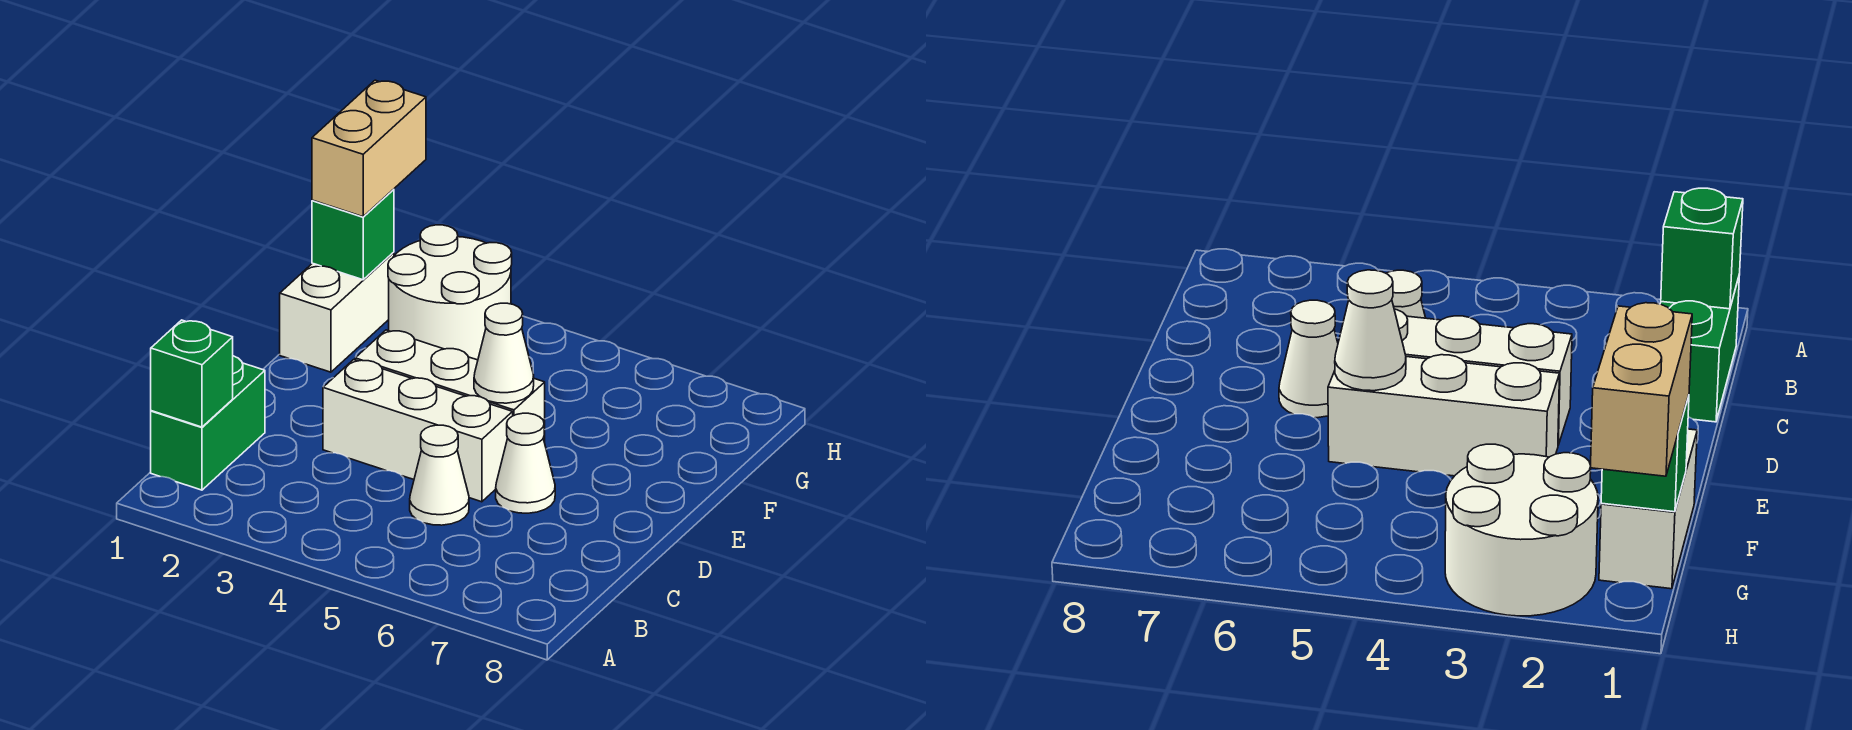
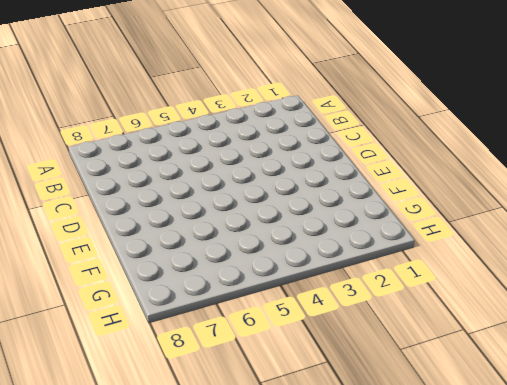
none -> green 1x2 brick [151,356,265,490]
none -> white 1x1 cone [410,425,469,525]

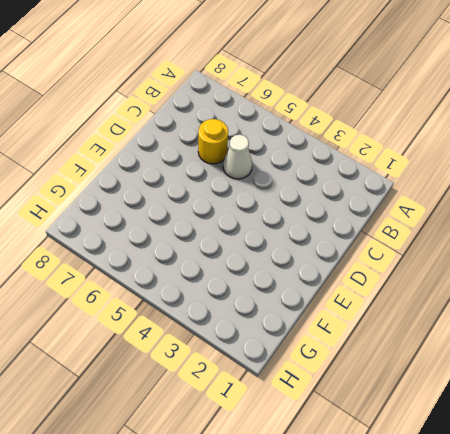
yellow 1x1 round brick [198,119,228,164] -> none
none -> green 1x2 brick [151,356,265,490]
none -> white 1x3 brick [323,360,513,502]

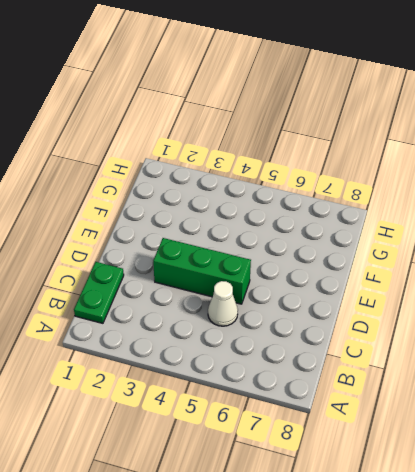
green 1x2 plate [74,262,124,323] -> green 1x2 brick [151,356,265,490]
green 1x3 brick [153,238,251,304] -> white 1x3 brick [323,360,513,502]
none -> white 1x1 cone [496,413,555,513]
none -> white 1x3 brick [355,330,545,442]

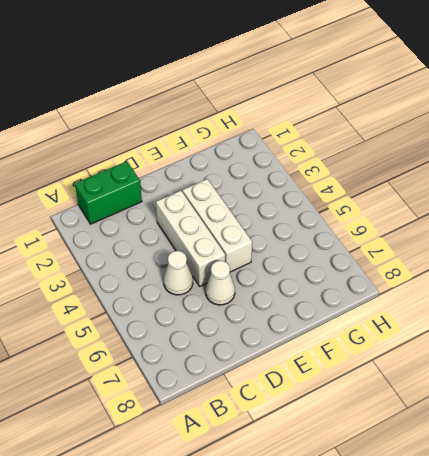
none -> white 1x2 brick [280,252,394,372]
none -> white 2x2 round brick [388,225,512,360]

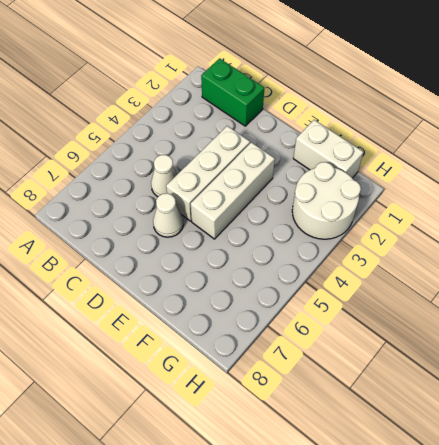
none -> green 1x1 brick [151,320,233,427]
none -> white 1x1 cone [474,303,534,403]

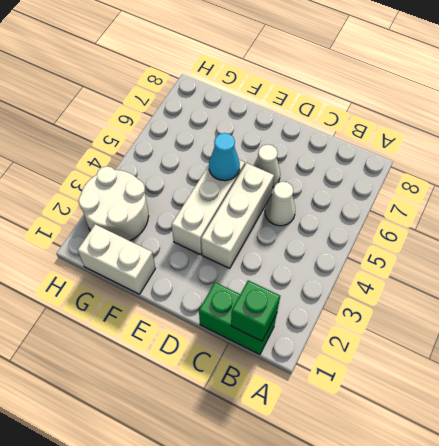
cyan 1x1 cone [209,133,240,181] -> white 1x1 cone [474,303,534,403]
none -> green 1x1 brick [312,189,394,280]
none -> tan 1x2 brick [312,80,426,217]

